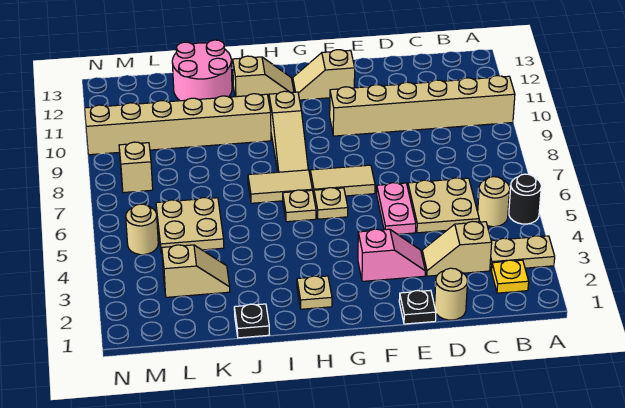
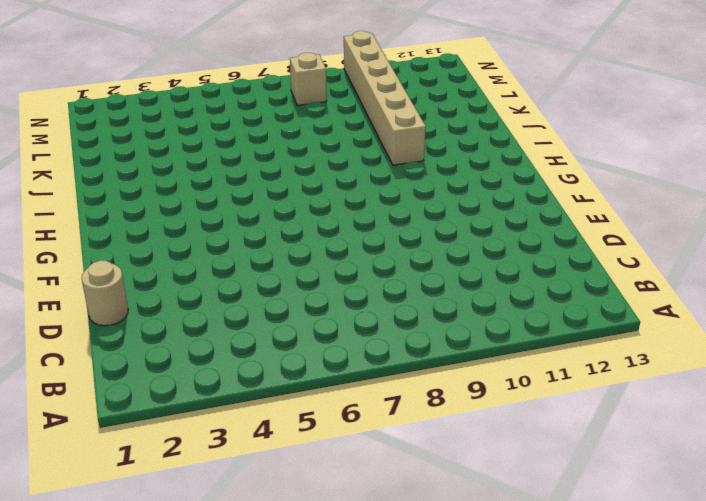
none -> tan 1x2 plate [490,236,555,271]
none -> black 1x1 round brick [509,174,541,224]
none -> tan 1x6 brick [330,76,515,136]

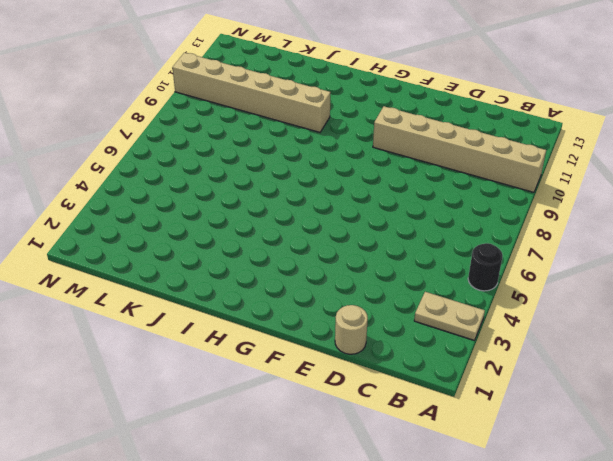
none -> yellow 1x1 plate [492,260,529,293]
none -> tan 1x1 round brick [478,177,510,227]
none -> tan 1x2 slope [422,221,492,276]

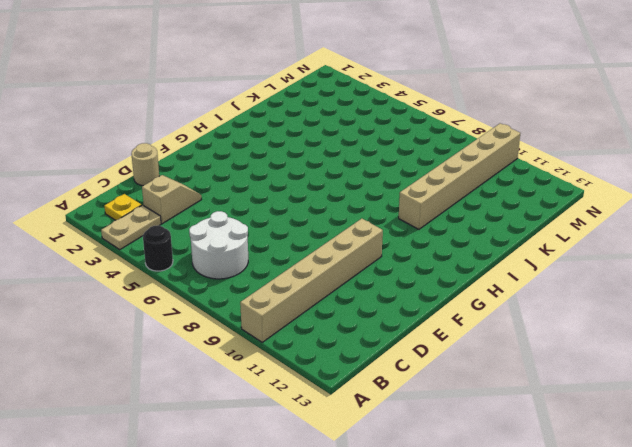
white 2x2 round brick [189,211,248,279] -> tan 2x2 plate [408,178,479,233]
none -> tan 1x1 round brick [478,177,510,227]
none -> black 1x1 plate [399,290,436,324]
none -> pink 1x2 slope [358,229,425,281]

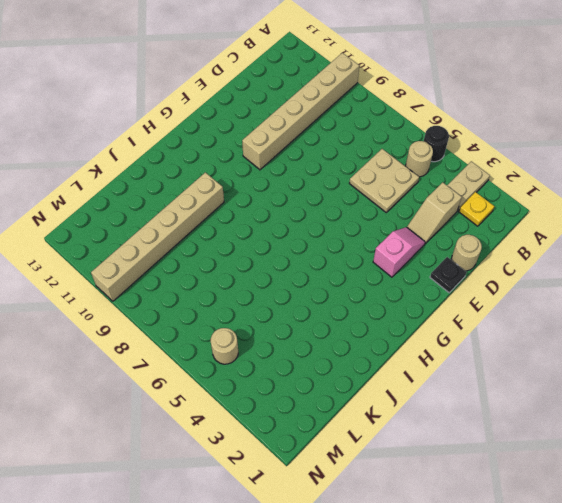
none -> pink 1x2 plate [377,183,416,234]
none -> tan 1x2 tile [310,165,375,196]
none -> tan 1x2 slope [293,50,355,100]

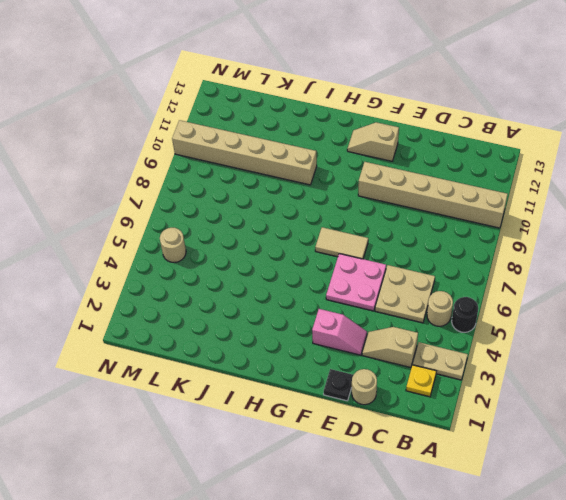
pink 2x2 plate [326,254,386,311] -> pink 1x2 plate [377,183,416,234]
none -> tan 1x1 plate [314,188,348,219]
none -> tan 1x1 plate [297,276,332,309]
none -> tan 1x1 plate [283,190,316,222]

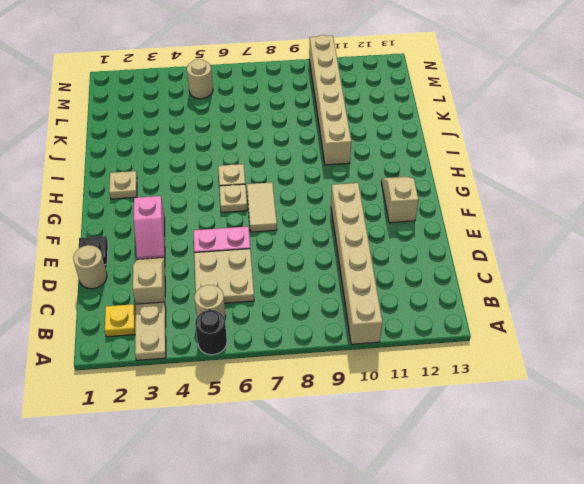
none -> tan 1x2 tile [248,170,312,203]
none -> tan 1x3 slope [269,91,308,172]
none -> tan 1x2 slope [233,56,294,100]

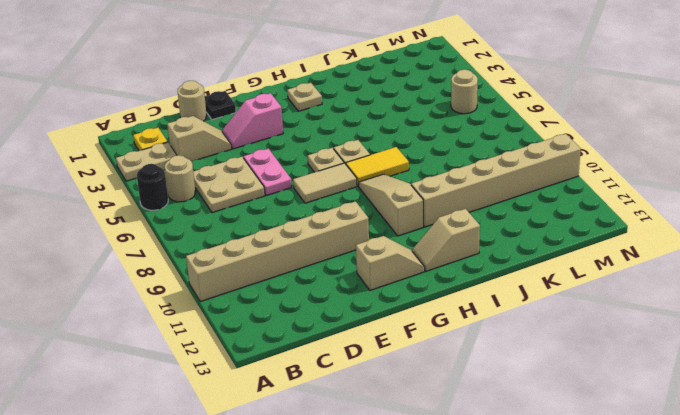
yellow 1x2 tile [346,147,409,186] -> tan 1x2 tile [248,170,312,203]
none -> black 1x1 plate [234,304,269,338]
none -> pink 2x2 round brick [172,40,232,101]
none -> tan 1x2 slope [162,245,230,297]

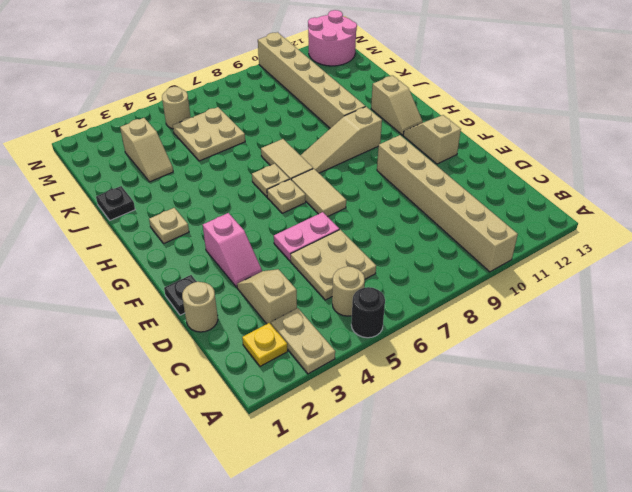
pink 2x2 round brick [308,10,357,66] -> pink 2x2 round brick moved to [172,40,232,101]
none -> tan 1x1 brick [119,142,153,193]

